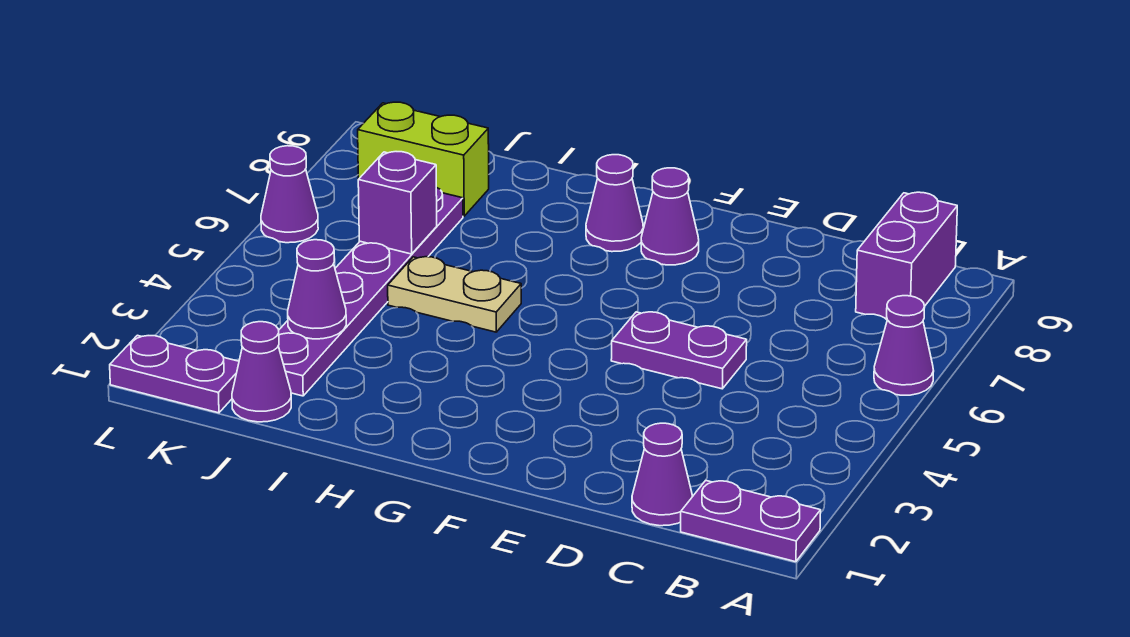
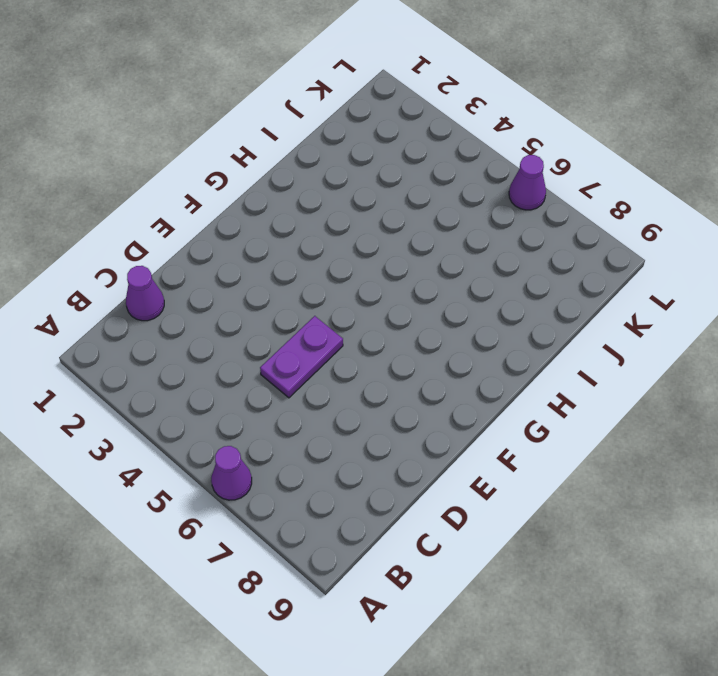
none -> purple 1x2 plate [681,481,821,562]
none -> purple 1x2 brick [856,192,957,320]
none -> purple 1x1 cone [641,168,699,265]

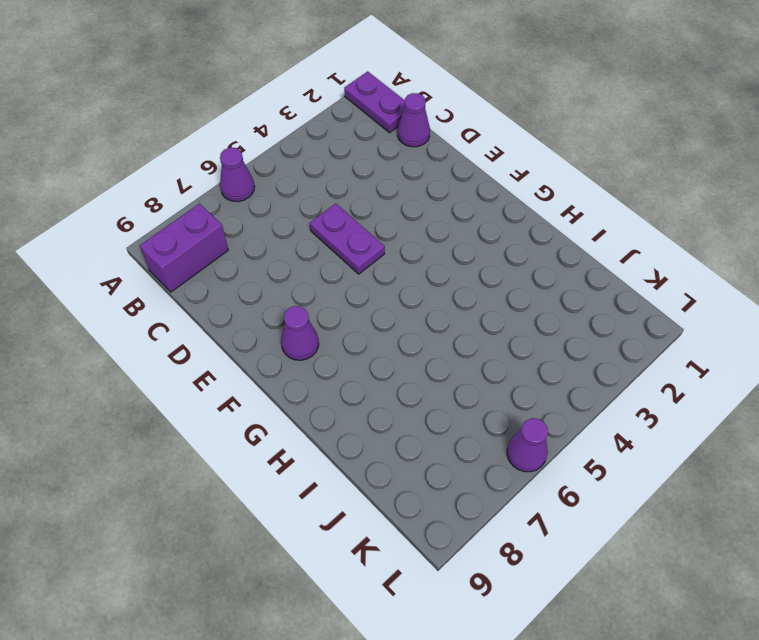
none -> purple 1x1 cone [586,155,643,252]
none -> tan 1x2 plate [388,257,521,332]
none -> purple 1x1 cone [232,322,291,422]

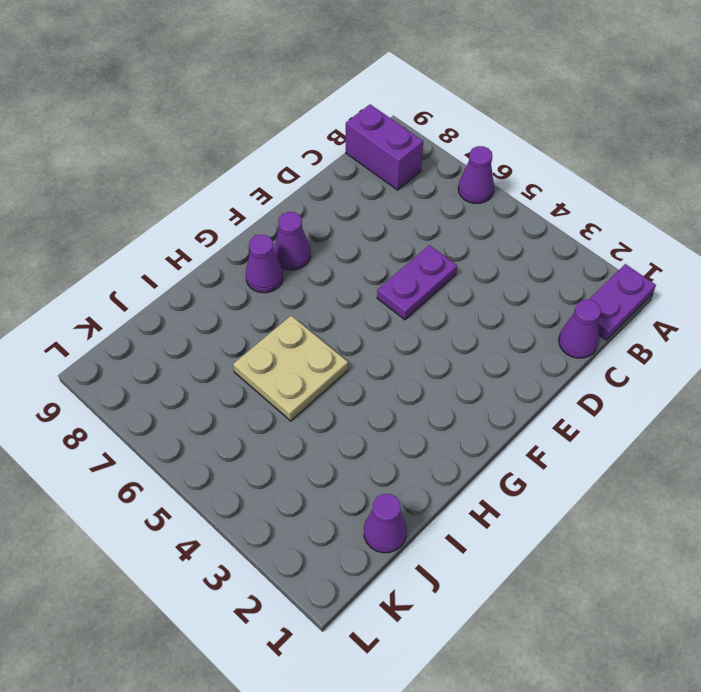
tan 2x2 plate [233,316,348,421] -> tan 1x2 plate [388,257,521,332]
none -> purple 1x6 plate [278,187,463,396]
none -> lime 1x2 brick [358,102,489,216]
none -> purple 1x2 plate [110,335,239,413]

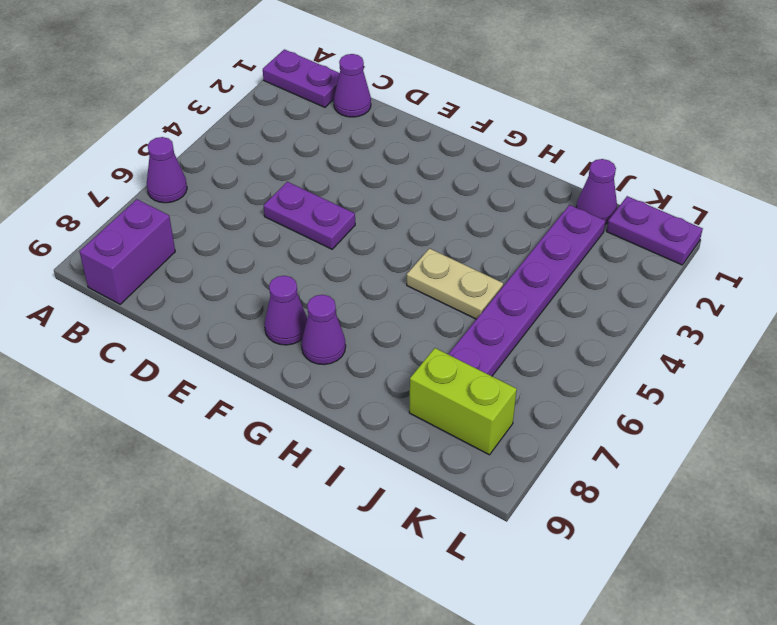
none -> purple 1x1 cone [261,146,318,243]
none -> purple 1x1 cone [288,240,346,339]
none -> purple 1x1 brick [358,152,437,254]

